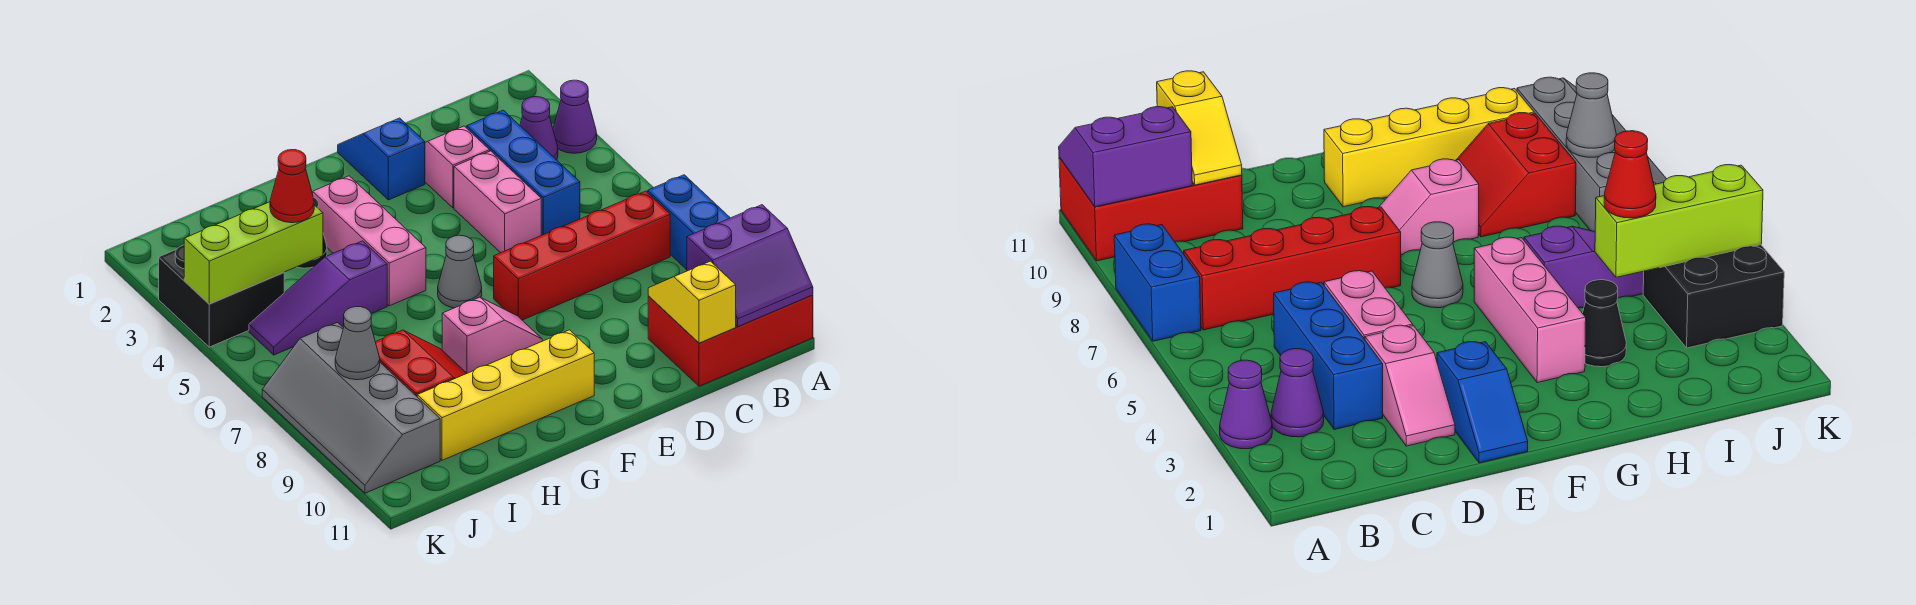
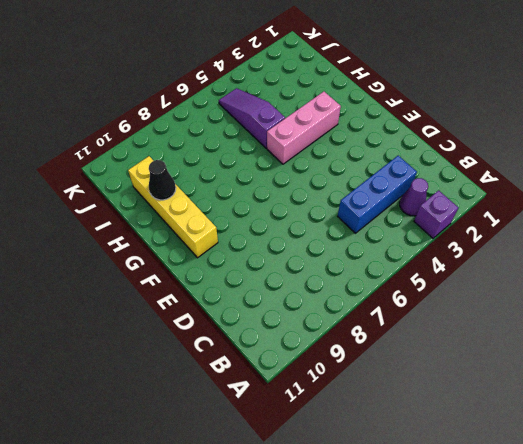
purple 1x1 brick [414,190,458,238] -> purple 1x1 cone [553,80,597,153]
black 1x1 cone [149,160,176,200] -> black 1x1 cone moved to [1583,280,1626,367]
none -> blue 1x2 brick [648,175,730,270]
none -> red 2x3 brick [648,295,813,386]
none -> red 1x4 brick [494,191,670,320]

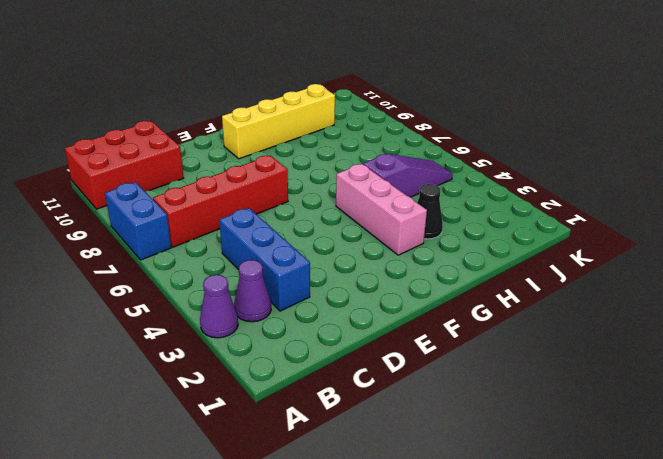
none -> pink 1x2 slope [425,126,490,208]
none -> pink 1x2 brick [454,151,541,253]
none -> blue 1x2 slope [338,118,425,200]

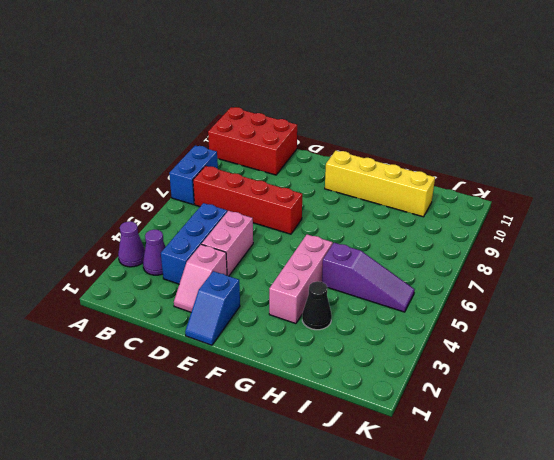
none -> grey 1x1 cone [438,235,482,308]
none -> pink 1x2 slope [442,297,542,373]
none -> red 2x2 slope [376,330,467,396]

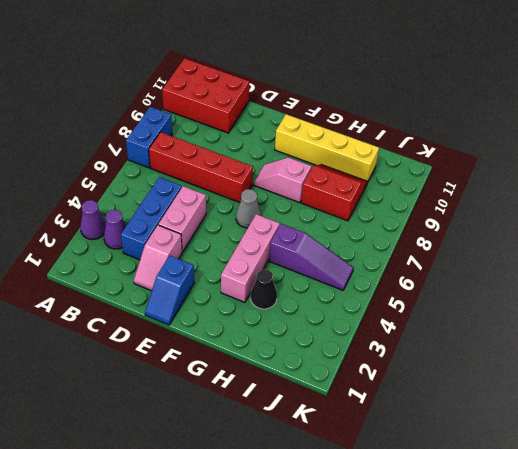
red 2x2 slope [301,164,367,221] -> red 2x2 slope turned to [376,330,467,396]
none -> black 2x2 brick [159,245,284,347]
none -> grey 2x4 slope [262,323,440,493]
none -> purple 2x2 slope [687,205,813,326]

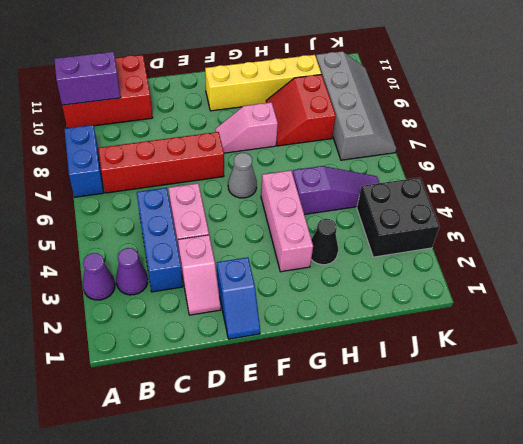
none -> yellow 1x2 slope [648,261,736,343]
none -> lime 1x3 brick [184,202,323,304]
none -> grey 1x1 cone [335,307,380,380]

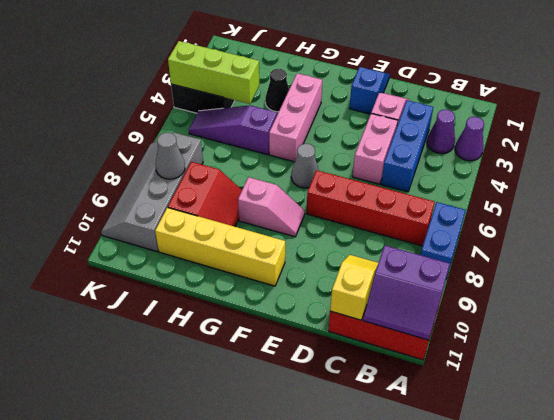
none -> red 1x1 cone [270,150,314,223]

